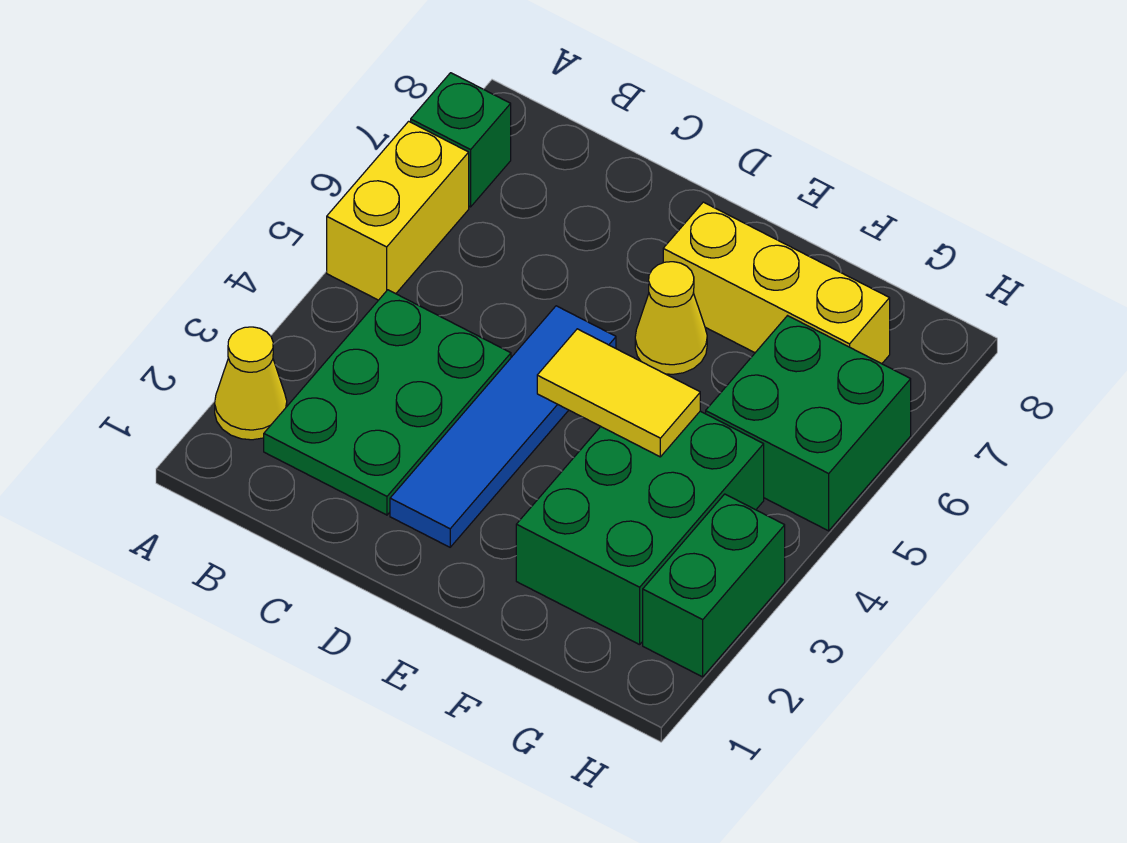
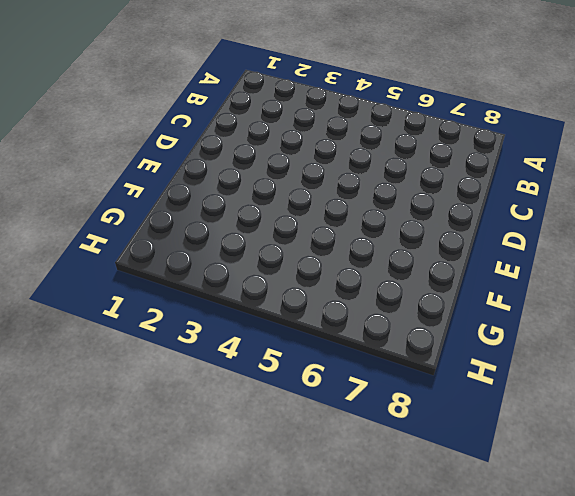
none -> yellow 1x1 cone [215,327,287,440]
none -> yellow 1x2 brick [327,121,469,300]

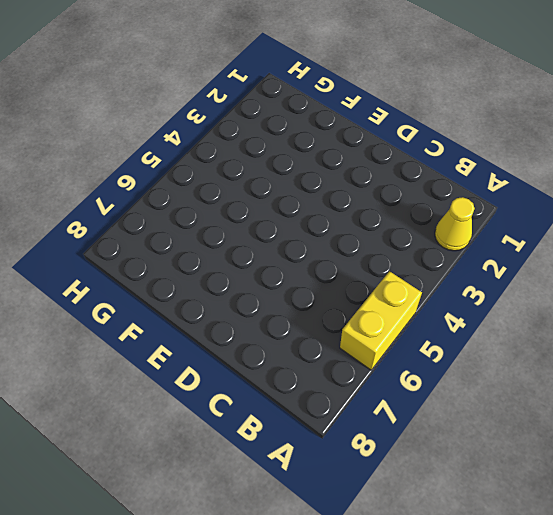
none -> green 1x1 brick [411,73,511,207]
none -> green 2x3 plate [264,290,511,515]

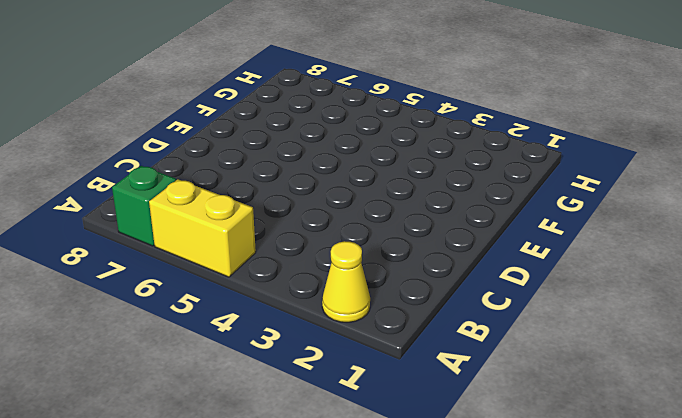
none -> green 2x3 plate [264,290,511,515]
none -> blue 1x4 tile [390,306,616,547]

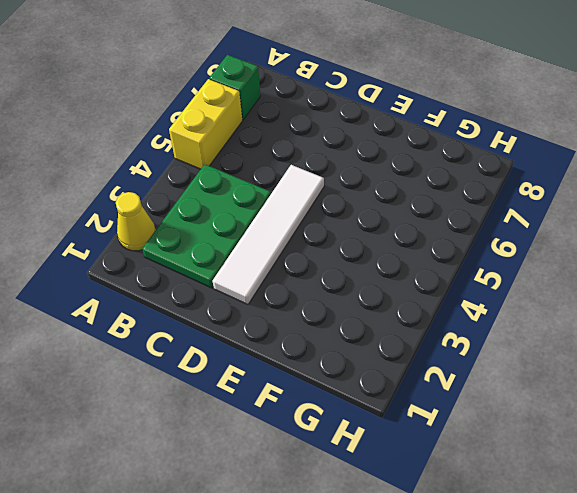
white 1x4 tile [213,165,324,305] -> blue 1x4 tile [390,306,616,547]
none -> yellow 1x1 cone [635,262,707,374]
none -> yellow 1x3 brick [663,202,890,364]

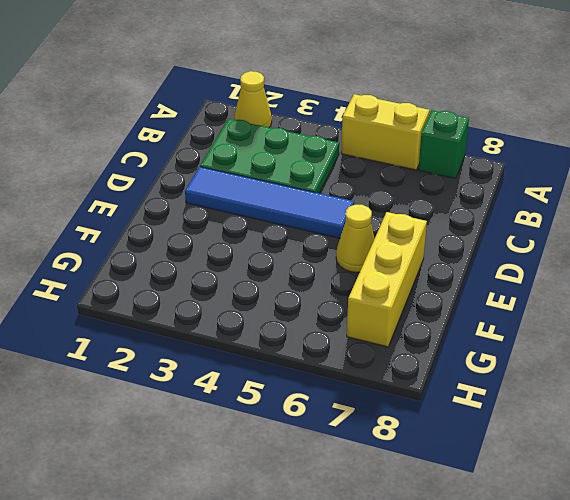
none -> green 2x3 brick [516,411,764,645]
none -> green 2x2 brick [706,316,911,531]

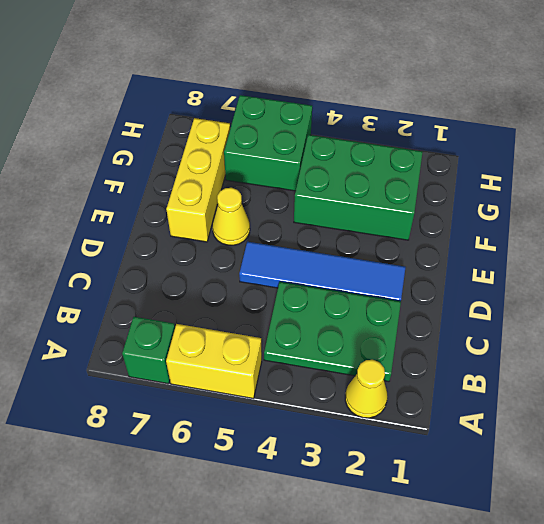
none -> green 1x2 brick [643,494,785,677]
none -> yellow 1x2 tile [537,329,700,457]

